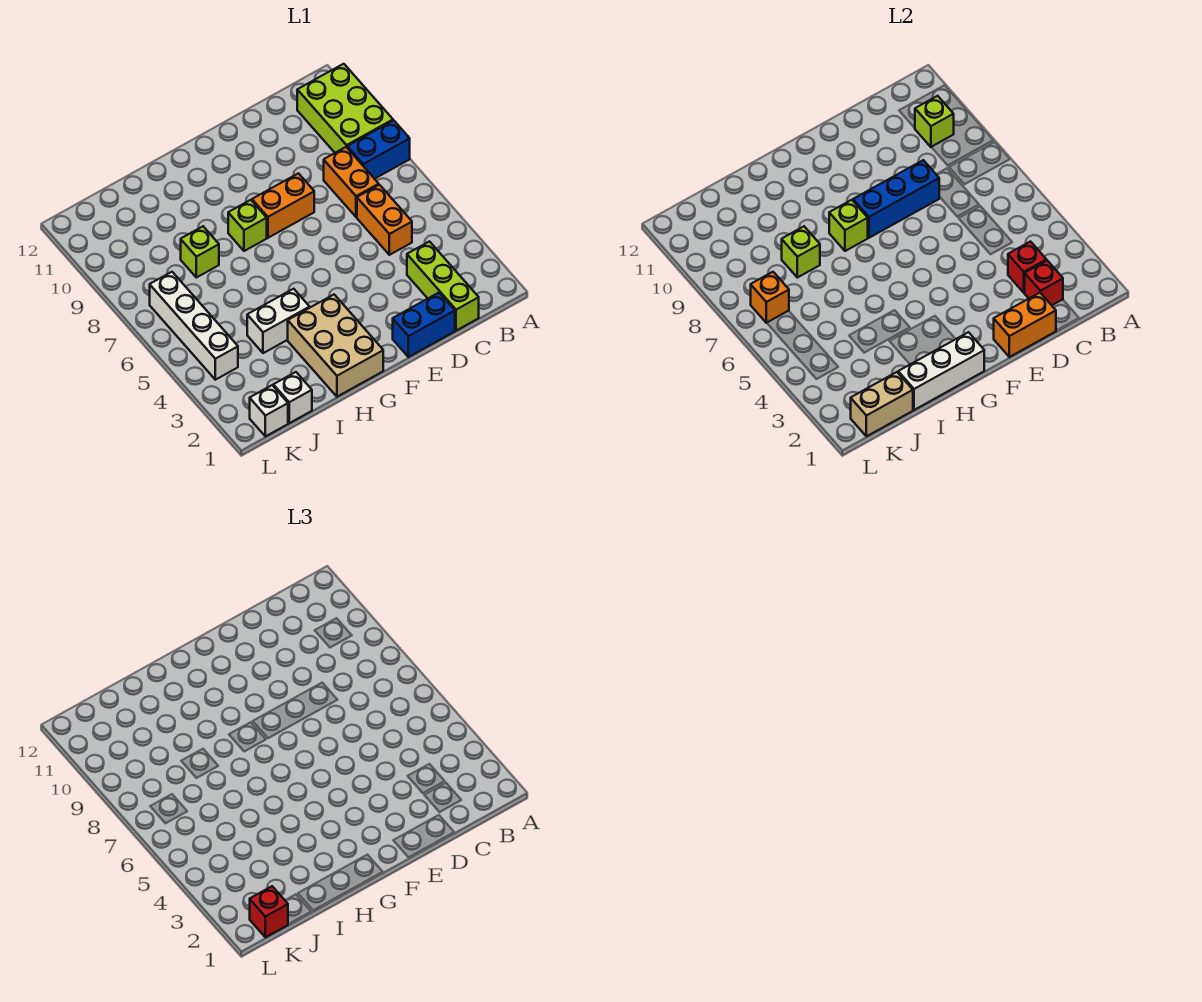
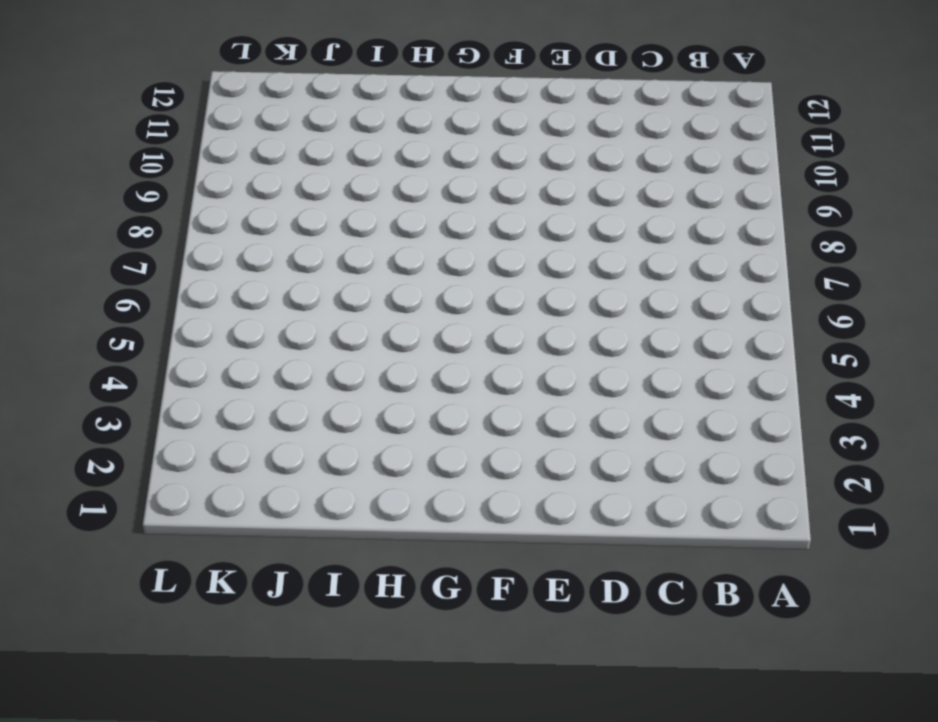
none -> blue 1x2 brick [347,121,410,179]
none -> lime 2x3 brick [297,64,393,153]
none -> lime 1x3 brick [407,242,479,331]

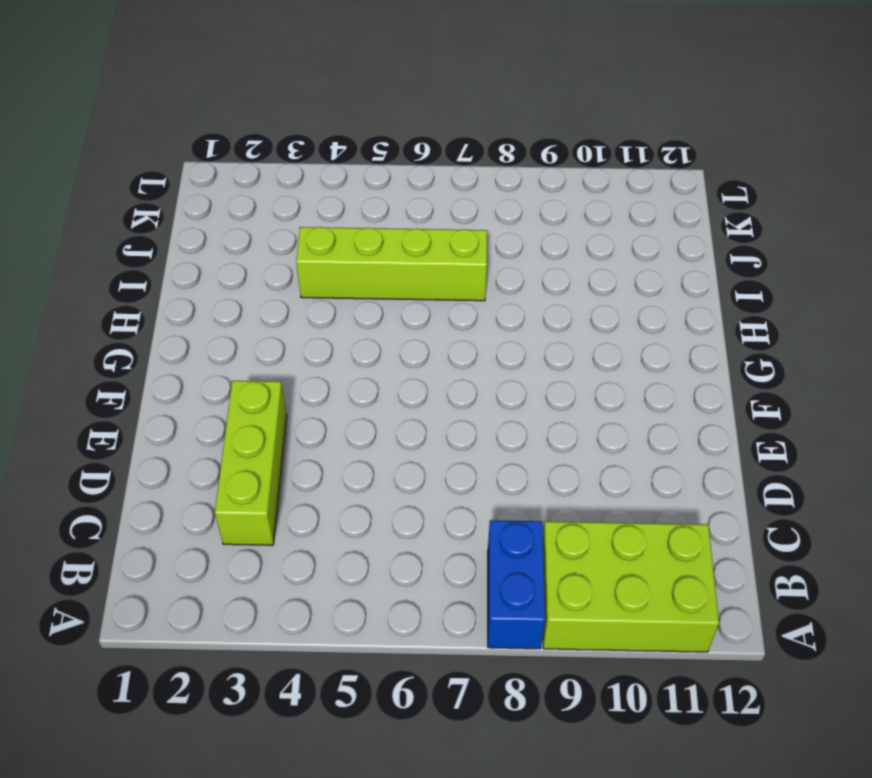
lime 1x3 brick [215,381,287,545] -> lime 1x3 brick turned to [407,242,479,331]
lime 1x4 brick [296,227,487,301] -> white 1x2 brick [247,289,310,353]
none -> orange 1x2 brick [357,185,412,255]
none -> orange 1x2 brick [324,147,379,217]
none -> blue 1x2 brick [393,293,455,357]

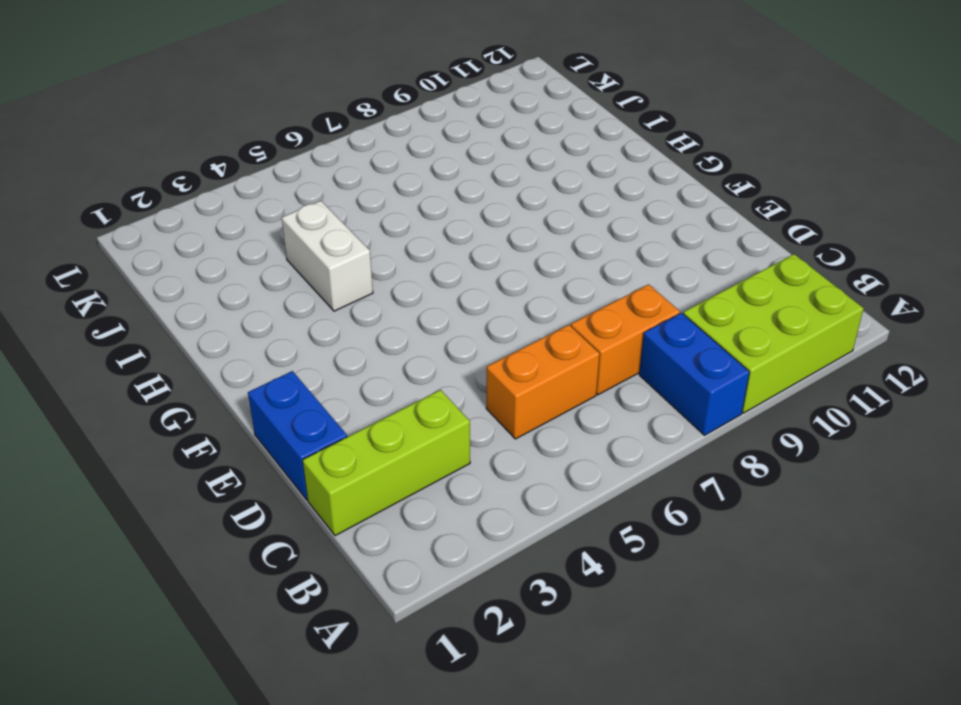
none -> orange 1x2 brick [252,173,314,238]
none -> tan 2x3 brick [288,295,383,397]
none -> lime 1x1 brick [228,200,267,251]

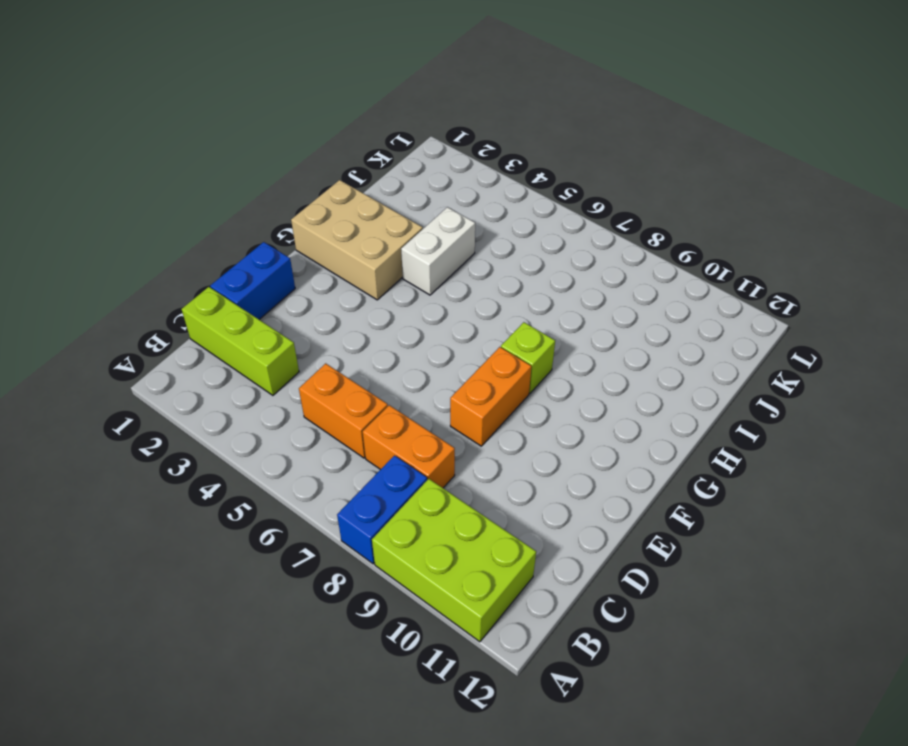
none -> lime 1x1 brick [181,226,219,278]
none -> white 1x1 brick [273,372,312,423]
none -> white 1x1 brick [250,385,288,436]

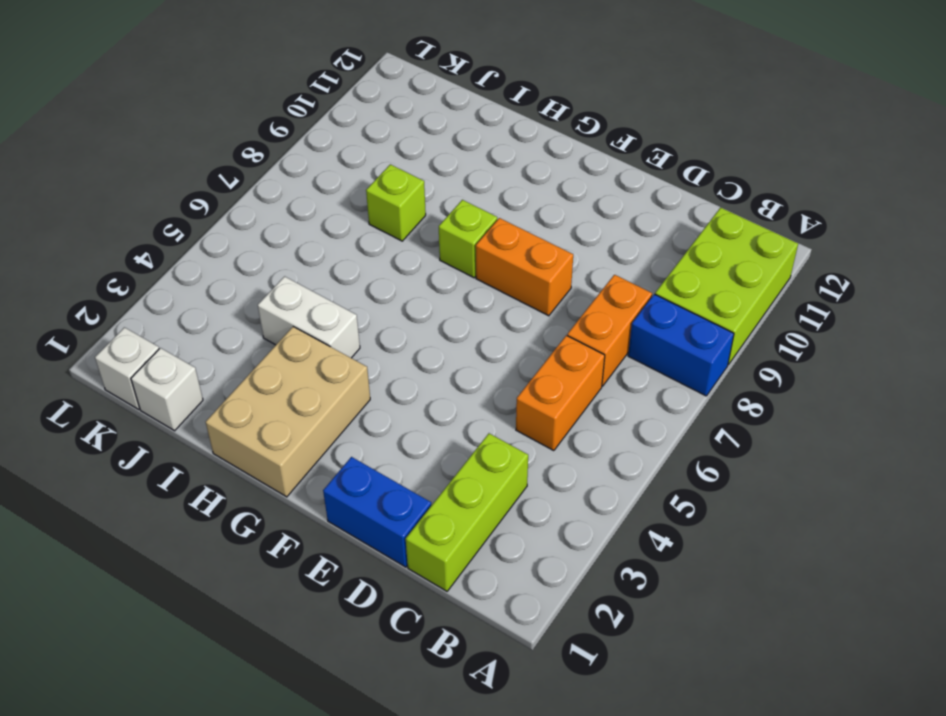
none -> white 1x4 brick [150,272,238,380]
none -> lime 1x1 brick [915,96,954,147]
none -> red 1x1 brick [1024,261,1063,305]

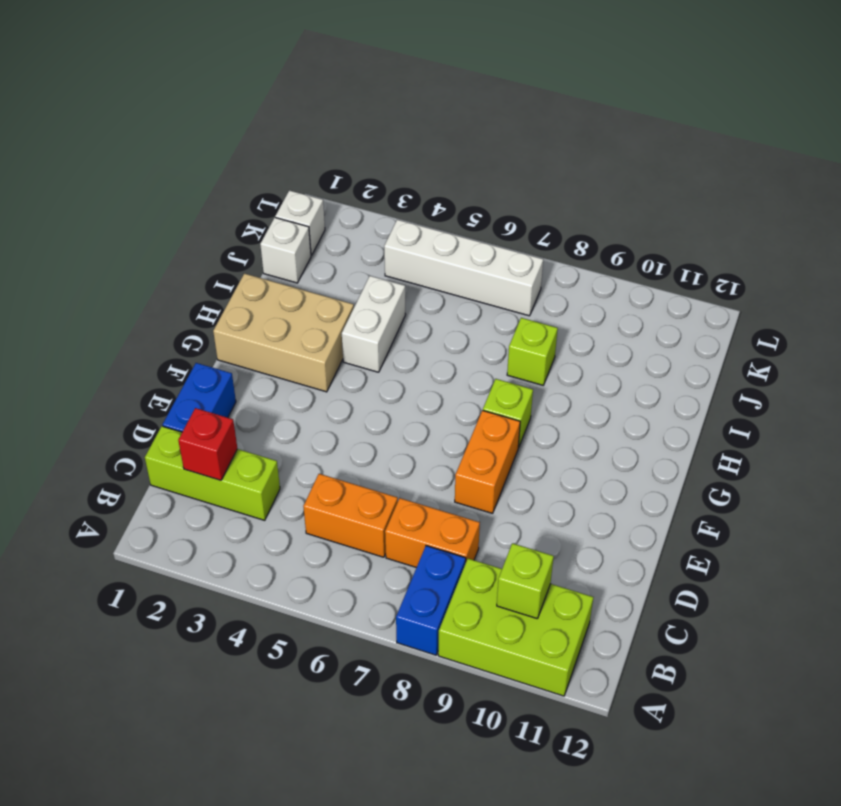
none -> red 1x1 brick [1008,242,1046,293]
none -> orange 1x2 brick [994,293,1056,357]
none -> blue 1x3 brick [853,160,939,238]

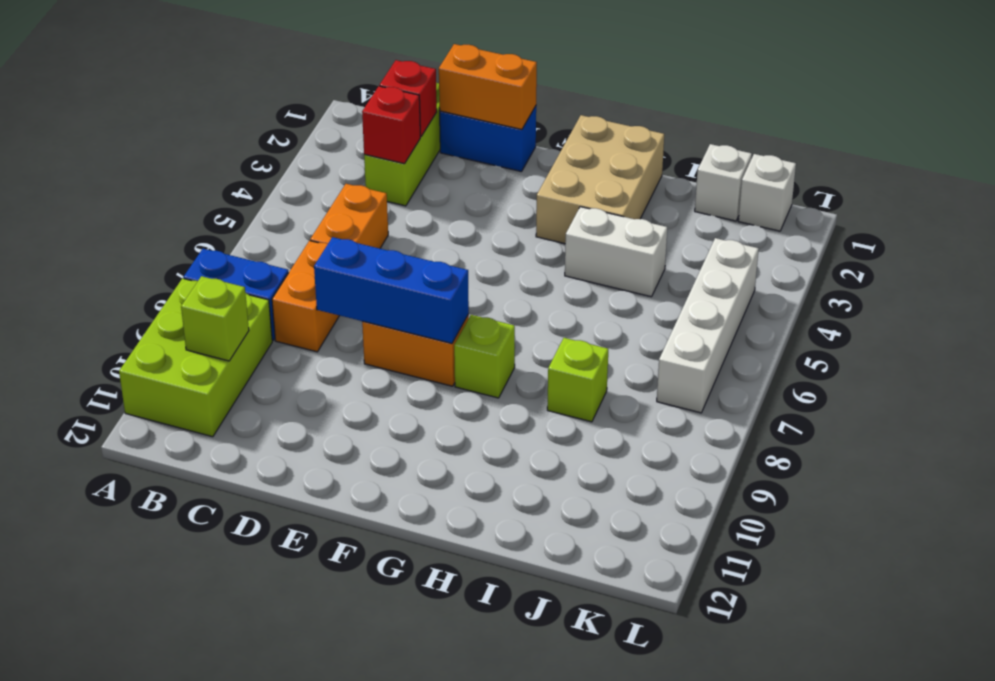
none -> white 1x3 brick [898,332,984,410]
none -> lime 1x1 brick [829,200,868,251]
none -> lime 1x1 brick [782,226,820,278]

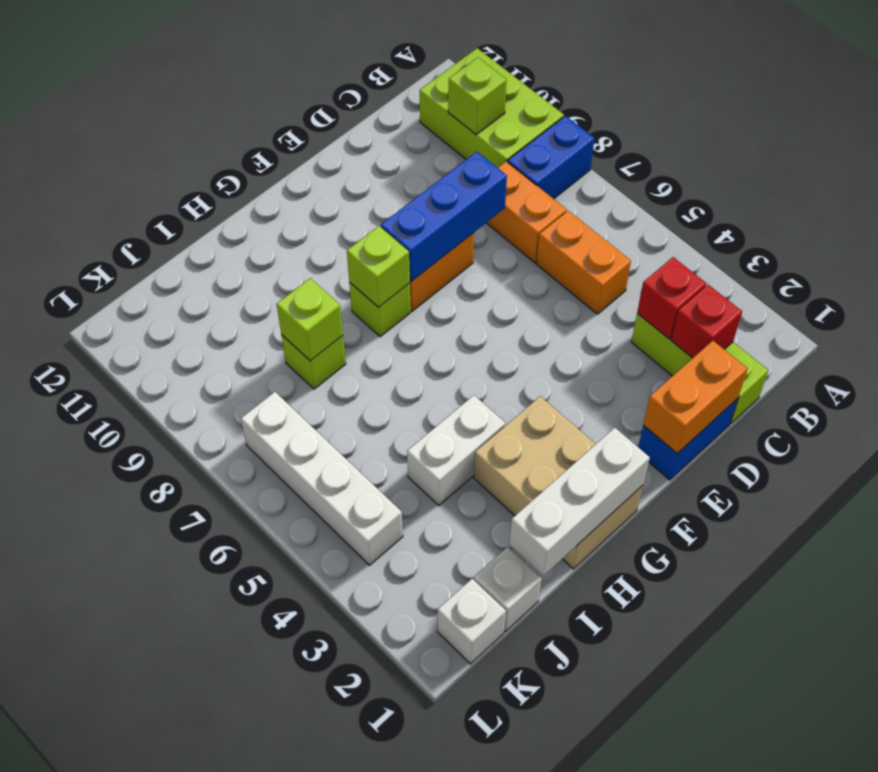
none -> tan 1x2 brick [851,372,913,436]
none -> orange 1x1 brick [751,272,789,323]
none -> red 1x1 brick [250,886,288,937]

